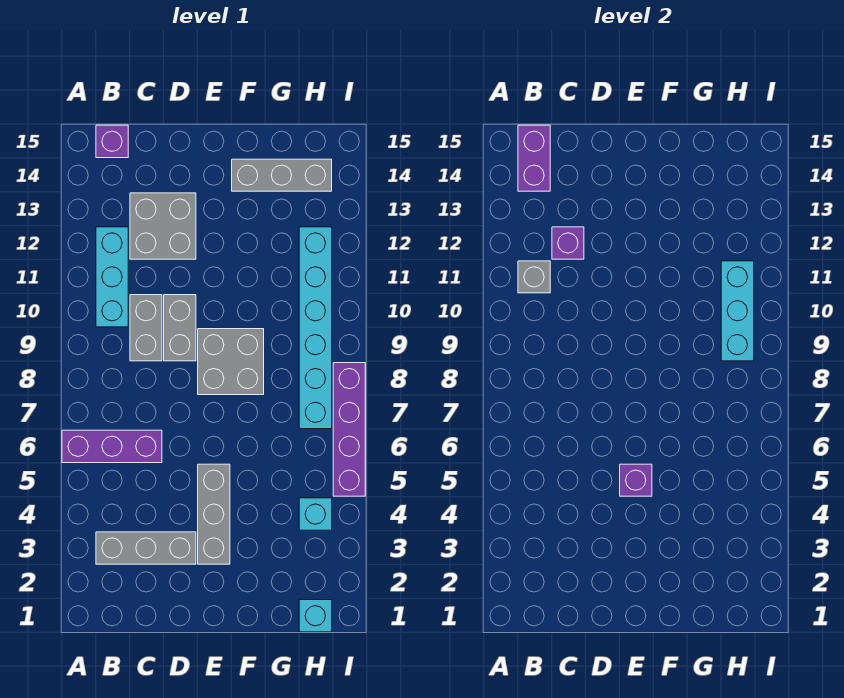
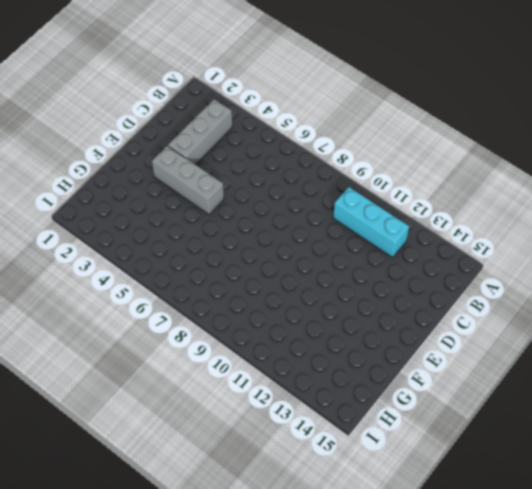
none -> purple 1x3 brick [62,430,162,463]
none -> purple 1x1 brick [96,125,128,158]
none -> grey 1x2 brick [130,295,162,361]

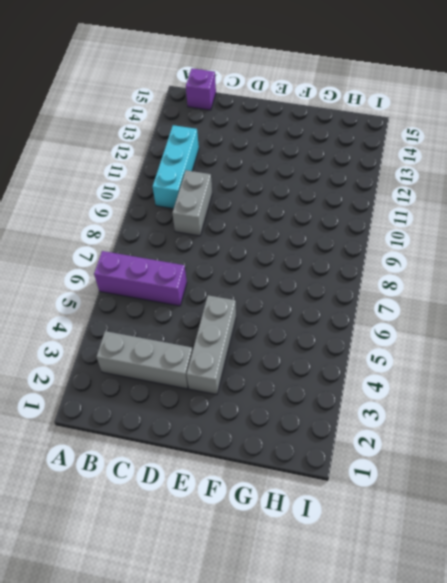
none -> grey 2x2 brick [130,193,196,259]
none -> grey 1x2 brick [164,295,196,361]
none -> grey 2x2 brick [198,329,264,395]

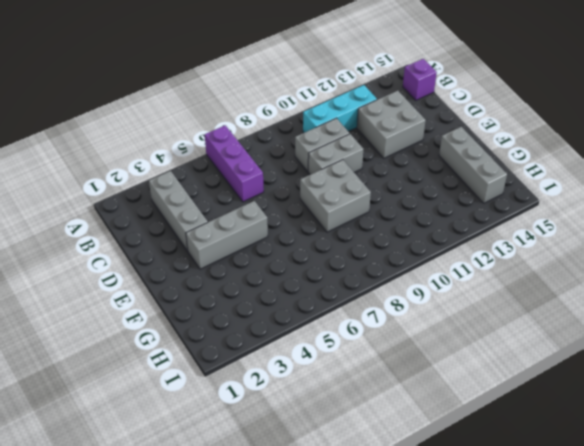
none -> cyan 1x1 brick [299,600,332,632]
none -> cyan 1x1 brick [299,498,332,530]
none -> cyan 1x6 brick [299,227,332,429]

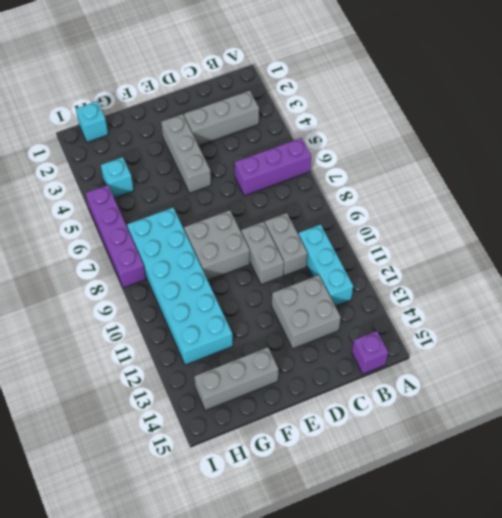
cyan 2x6 brick [127,208,233,365] -> cyan 1x6 brick [299,227,332,429]
none -> grey 1x1 brick [518,261,550,293]
none -> purple 1x2 brick [518,125,550,191]
none -> purple 1x1 brick [552,227,584,259]

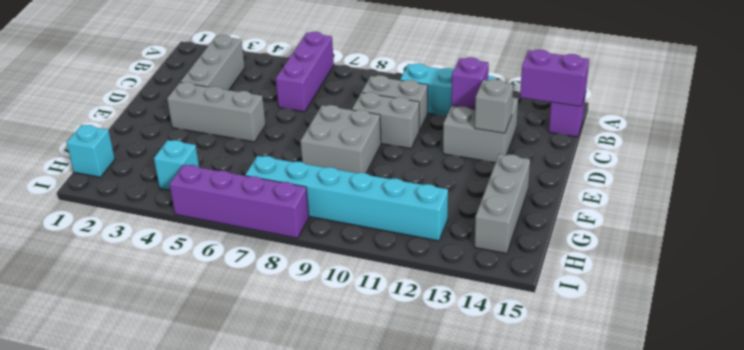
grey 1x1 brick [475,79,513,133] -> grey 1x1 brick moved to [518,261,550,293]
none -> purple 1x1 brick [620,464,652,496]
none -> cyan 1x3 brick [721,261,754,361]

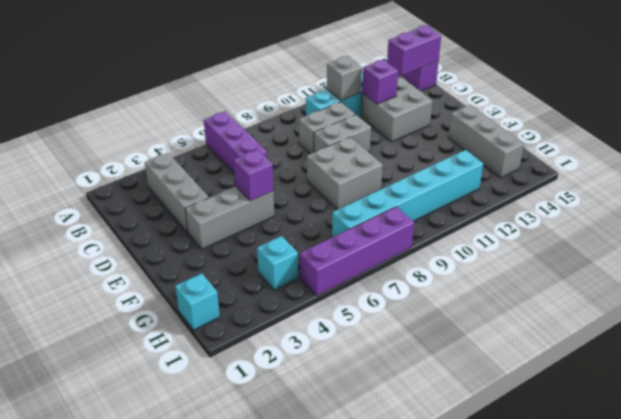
none -> cyan 1x3 brick [721,261,754,361]

